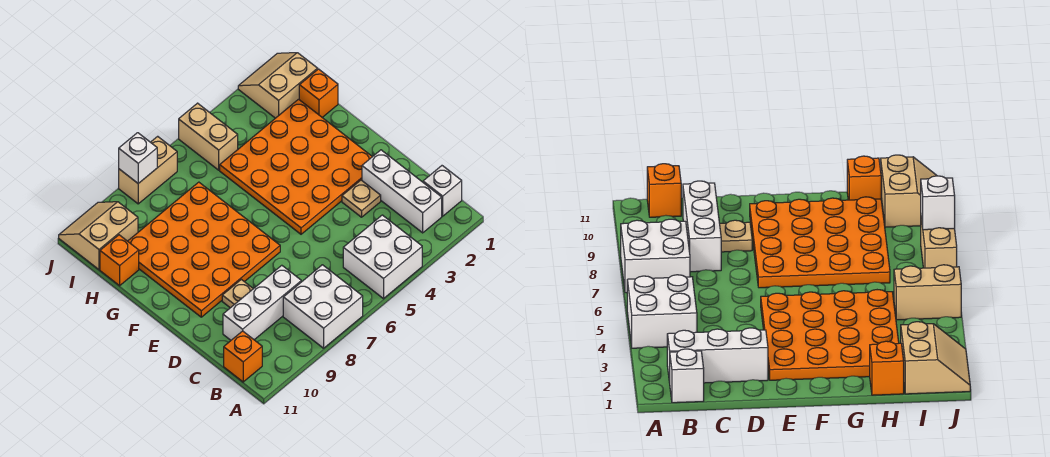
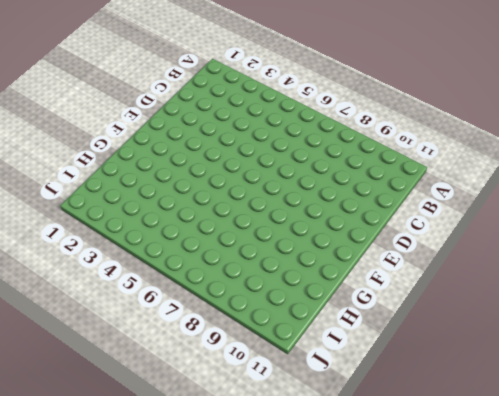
none -> white 2x2 brick [343,215,422,299]
none -> white 2x2 brick [283,265,363,348]
none -> white 1x1 brick [423,166,462,216]

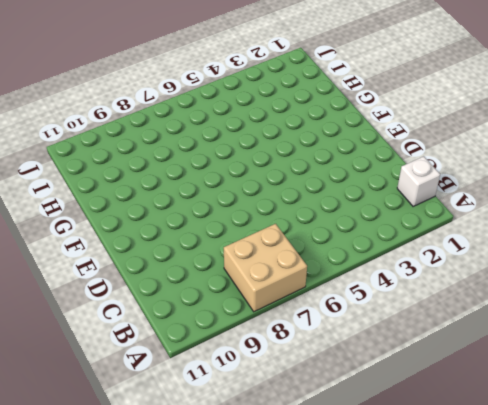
tan 2x2 brick [224,224,307,312] -> white 2x2 brick [283,265,363,348]
none -> white 2x2 brick [343,215,422,299]
none -> white 1x3 brick [362,150,442,233]
none -> orange 1x1 brick [224,331,262,382]

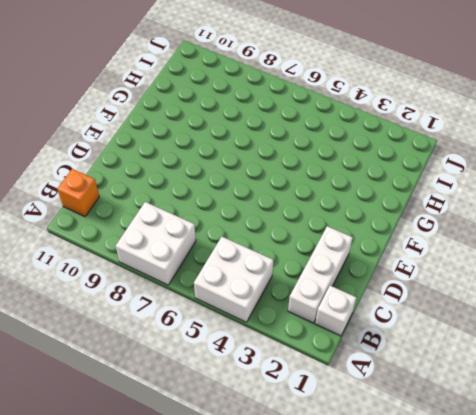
none -> white 1x3 brick [223,265,301,340]
none -> tan 1x1 plate [342,180,381,217]
none -> tan 1x1 plate [222,279,253,308]

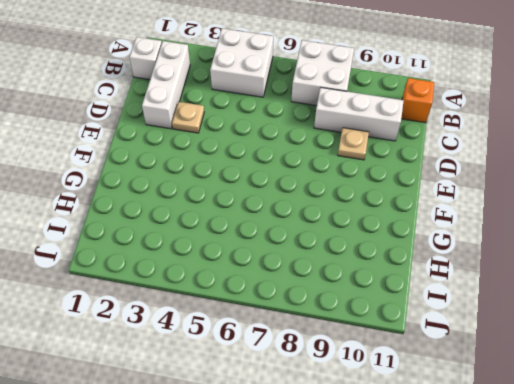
none -> orange 4x4 plate [220,99,372,234]
none -> orange 4x4 plate [128,182,280,317]
none -> orange 1x1 brick [299,69,338,117]

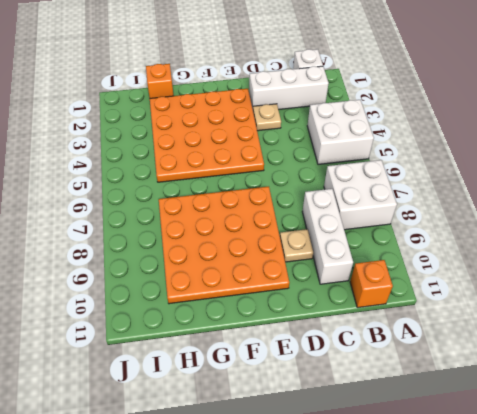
none -> orange 1x1 brick [100,235,139,286]
none -> tan 2x2 slope [238,53,318,118]
none -> tan 1x2 brick [179,103,238,170]

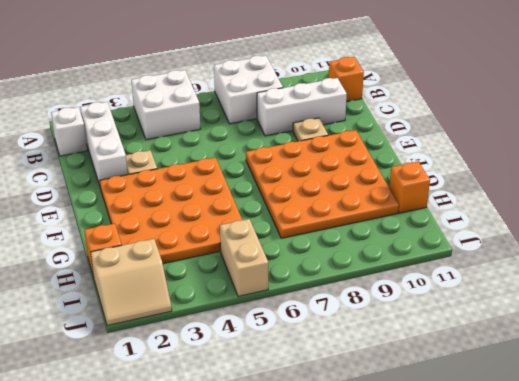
none -> tan 2x2 slope [59,202,138,269]
none -> tan 1x2 brick [119,136,177,204]
none -> white 1x1 brick [119,133,157,183]

